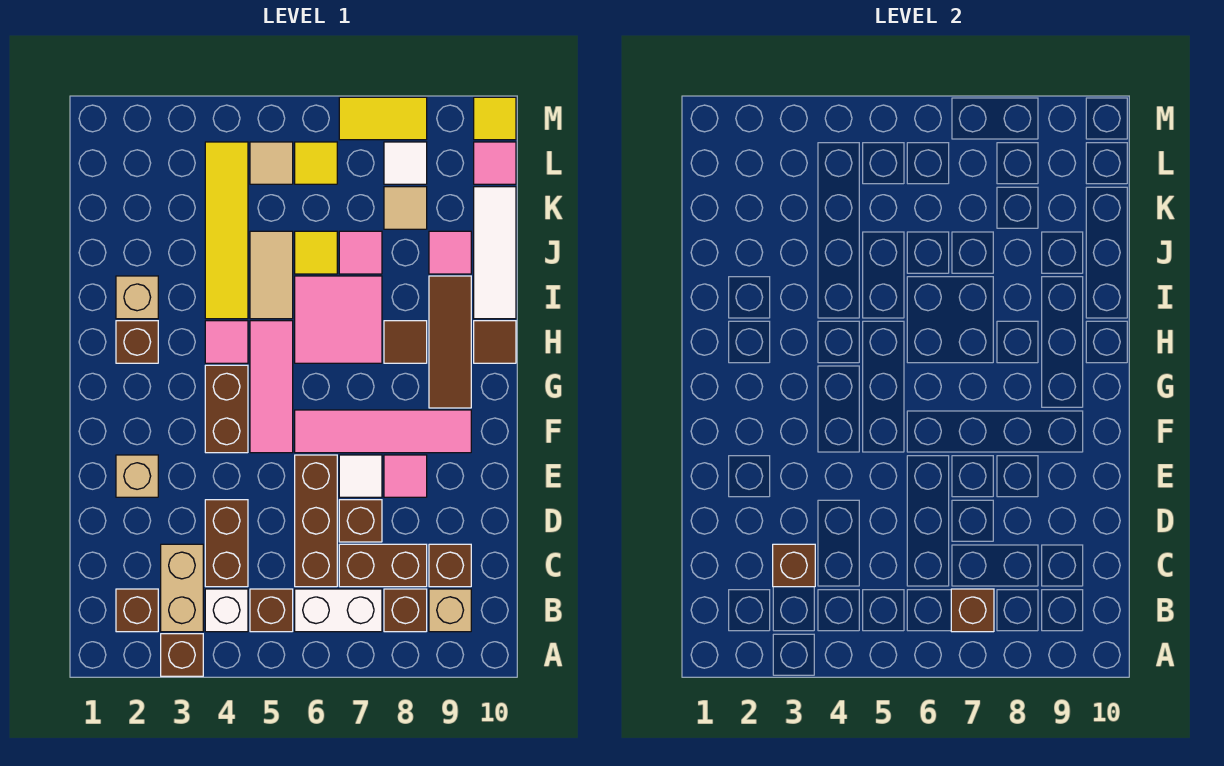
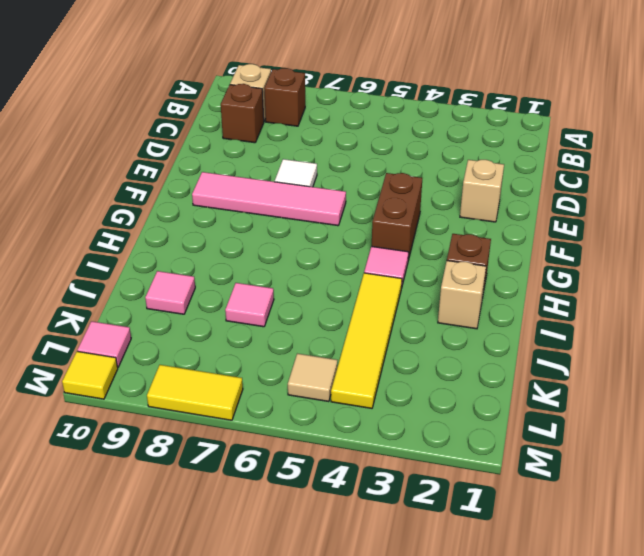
none -> brown 1x1 brick [161,634,203,676]
none -> brown 1x1 brick [116,589,158,632]
none -> tan 1x2 brick [161,544,203,632]
none -> white 1x1 brick [205,589,248,632]

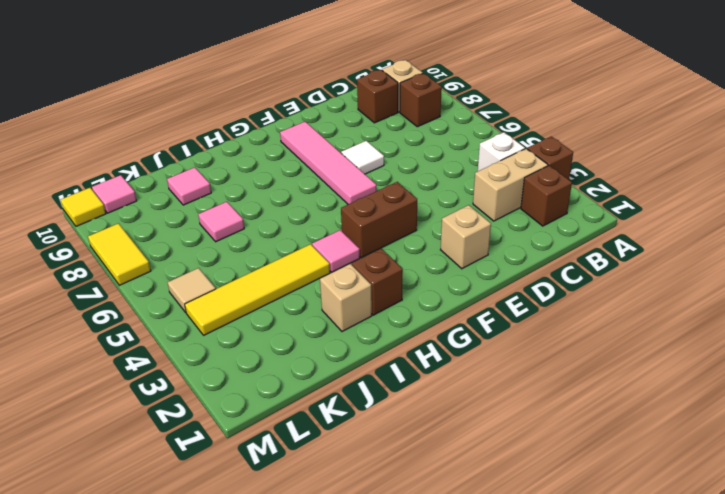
none -> brown 1x1 brick [250,589,293,632]
none -> white 1x2 brick [295,589,382,632]
none -> brown 1x2 brick [205,500,248,587]
none -> brown 1x3 brick [295,455,337,587]

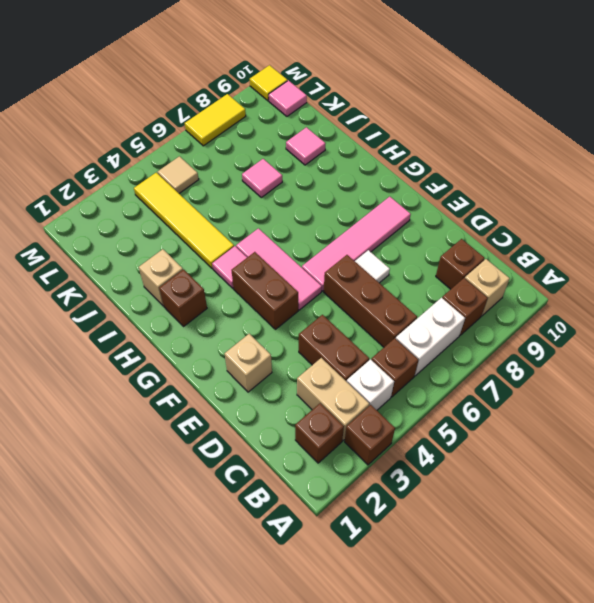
none -> brown 1x2 brick [339,544,427,587]
none -> brown 1x1 brick [339,500,382,542]
none -> pink 1x1 tile [384,455,427,497]
none -> brown 1x3 tile [429,276,471,408]

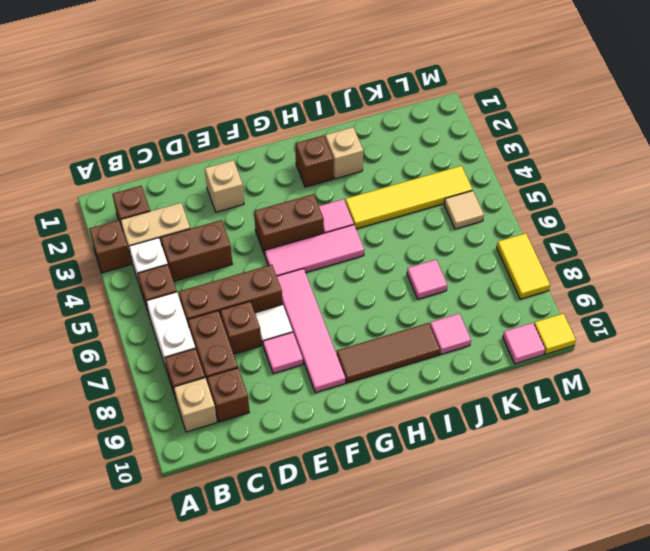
none -> pink 2x2 tile [295,276,382,363]
none -> brown 1x1 tile [384,321,427,363]
none -> brown 1x1 tile [474,321,516,363]
none -> tan 1x2 tile [250,231,293,319]

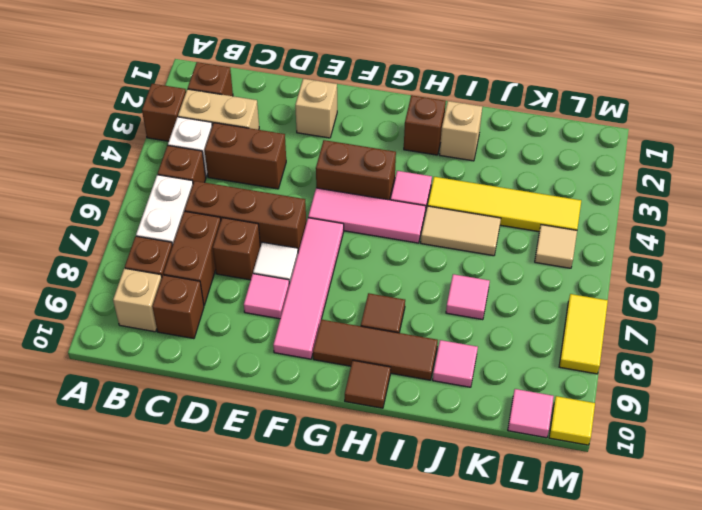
none -> pink 2x2 tile [295,276,382,363]
none -> white 1x3 tile [474,187,516,319]
none -> yellow 1x1 tile [295,231,337,274]
none -> tan 1x1 tile [384,187,427,229]

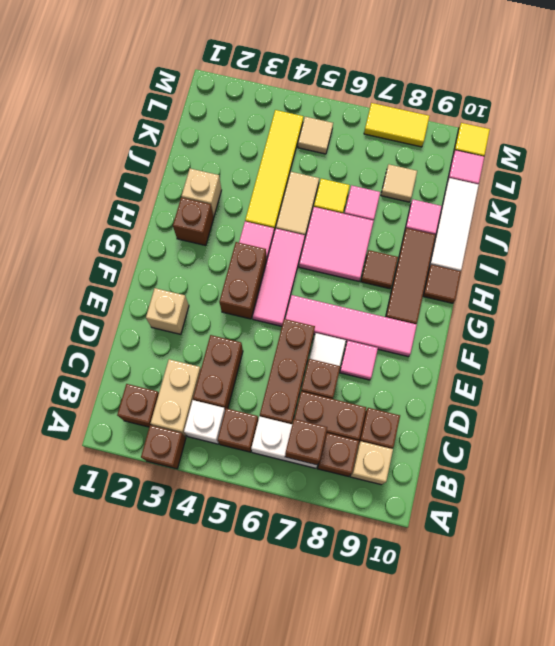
none -> yellow 1x1 tile [295,142,337,184]
none -> white 1x1 tile [384,142,427,184]
none -> brown 1x1 brick [773,544,815,587]

